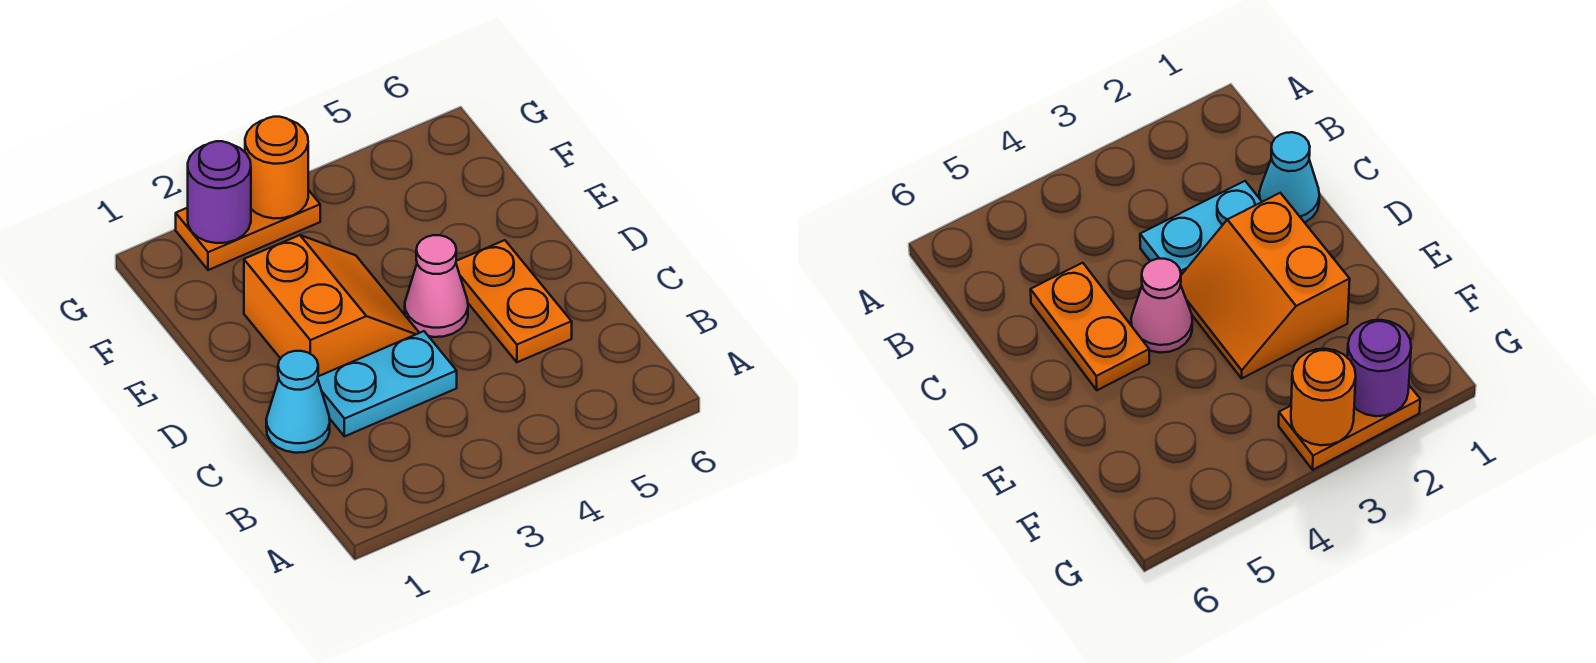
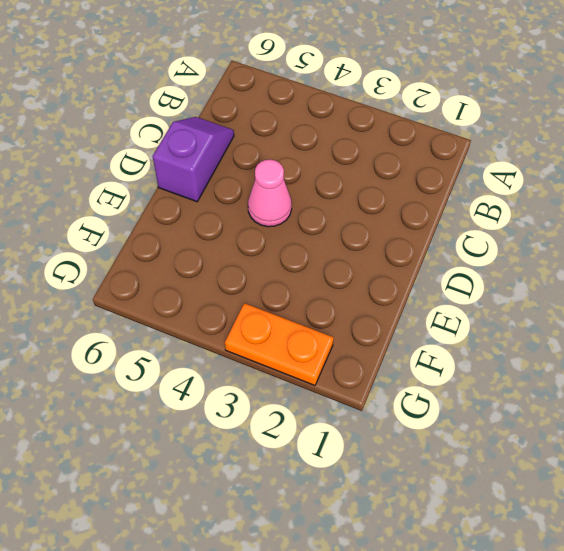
purple 1x2 slope [153,117,234,202] -> none
none -> cyan 1x1 cone [266,351,330,453]
none -> cyan 1x2 plate [318,331,457,436]

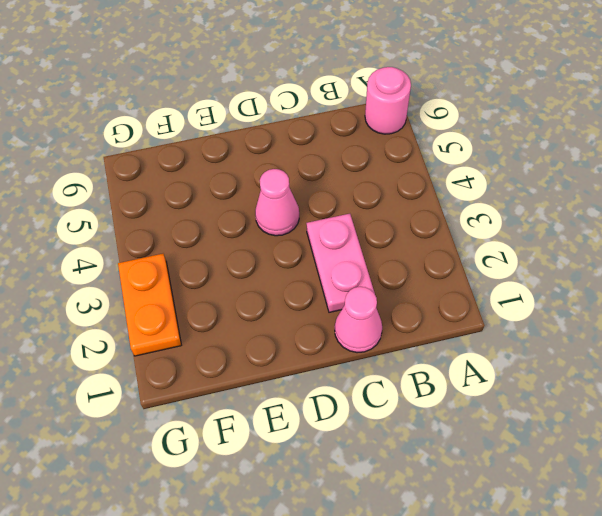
pink 1x1 round brick [365,67,411,134] -> none
pink 1x1 cone [335,287,382,353] -> cyan 1x1 cone [266,351,330,453]
pink 1x2 plate [306,214,374,312] -> cyan 1x2 plate [318,331,457,436]
none -> orange 1x2 plate [456,240,572,362]
none -> orange 2x2 slope [244,235,419,376]

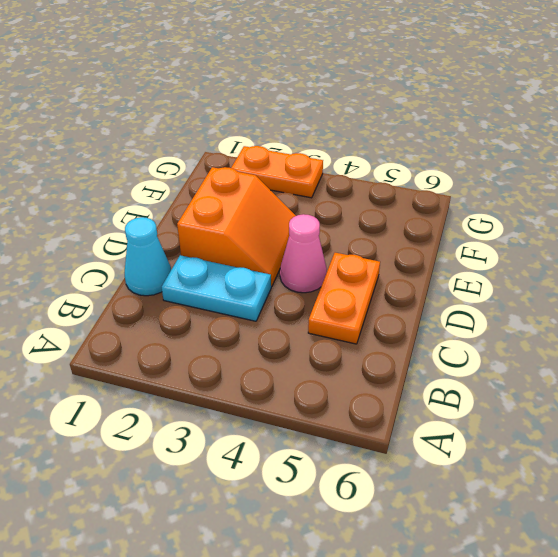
none -> purple 1x1 round brick [188,141,251,243]
none -> orange 1x1 round brick [245,117,308,218]

